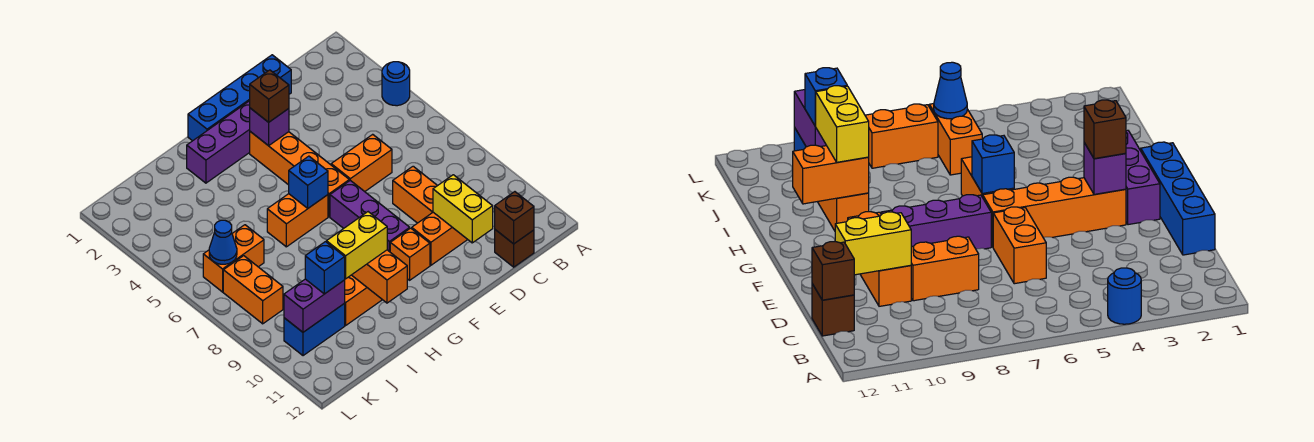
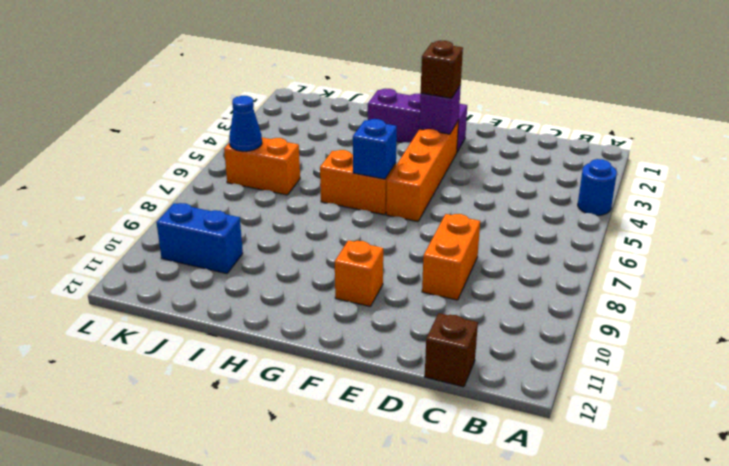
none -> blue 1x4 brick [188,55,291,141]
none -> orange 1x2 brick [331,134,392,192]
none -> orange 1x2 brick [412,212,468,265]

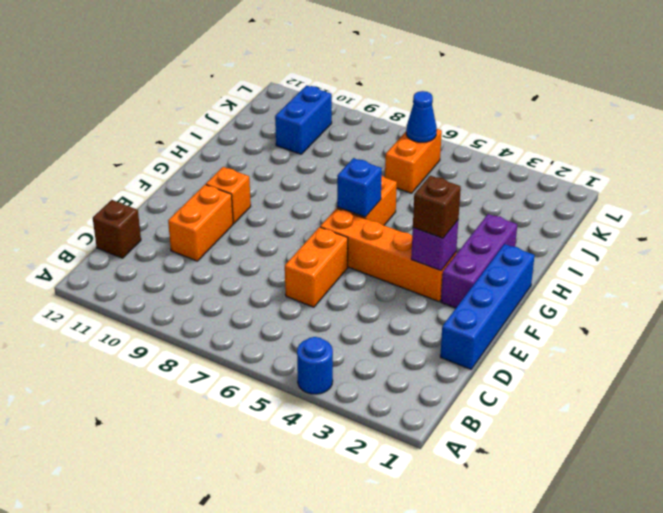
none -> orange 1x2 brick [393,166,437,223]
none -> purple 1x3 brick [330,180,410,252]
none -> orange 1x2 brick [345,275,382,325]

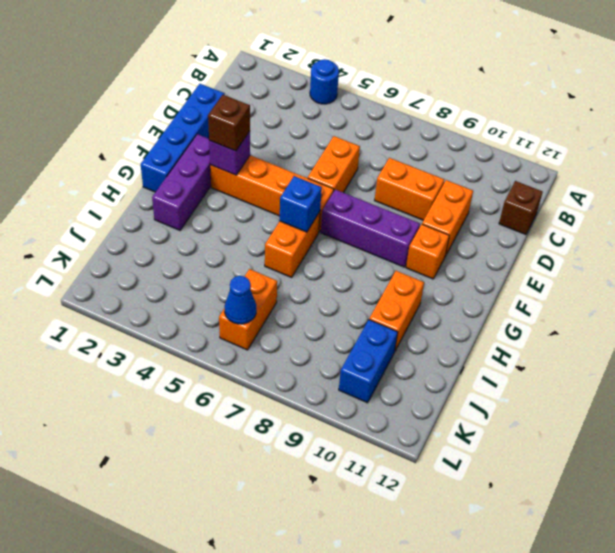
none -> orange 1x2 brick [223,256,283,324]
none -> brown 1x1 brick [495,192,534,244]
none -> yellow 1x2 brick [433,175,493,243]

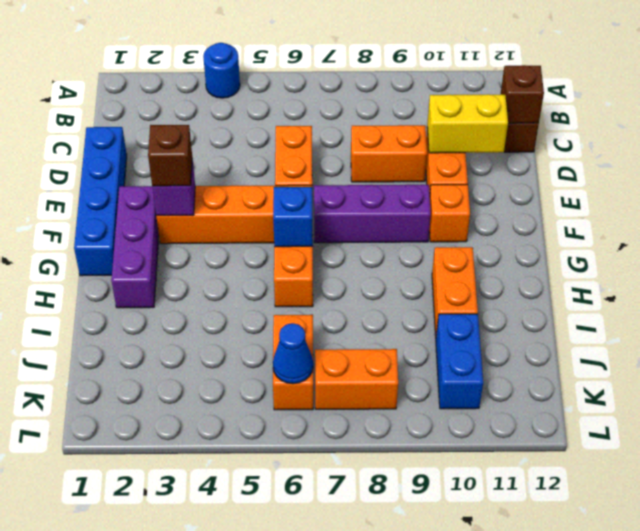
none -> orange 1x2 brick [352,250,407,303]
none -> purple 1x2 brick [284,279,345,332]
none -> yellow 1x2 brick [326,212,387,279]

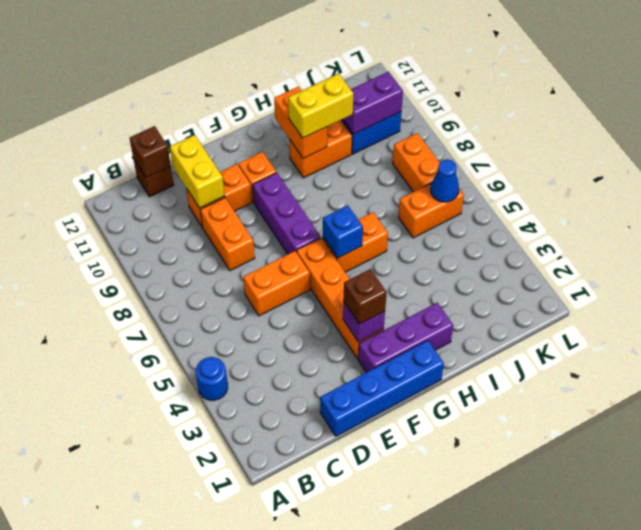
none -> blue 1x1 brick [305,242,345,294]

